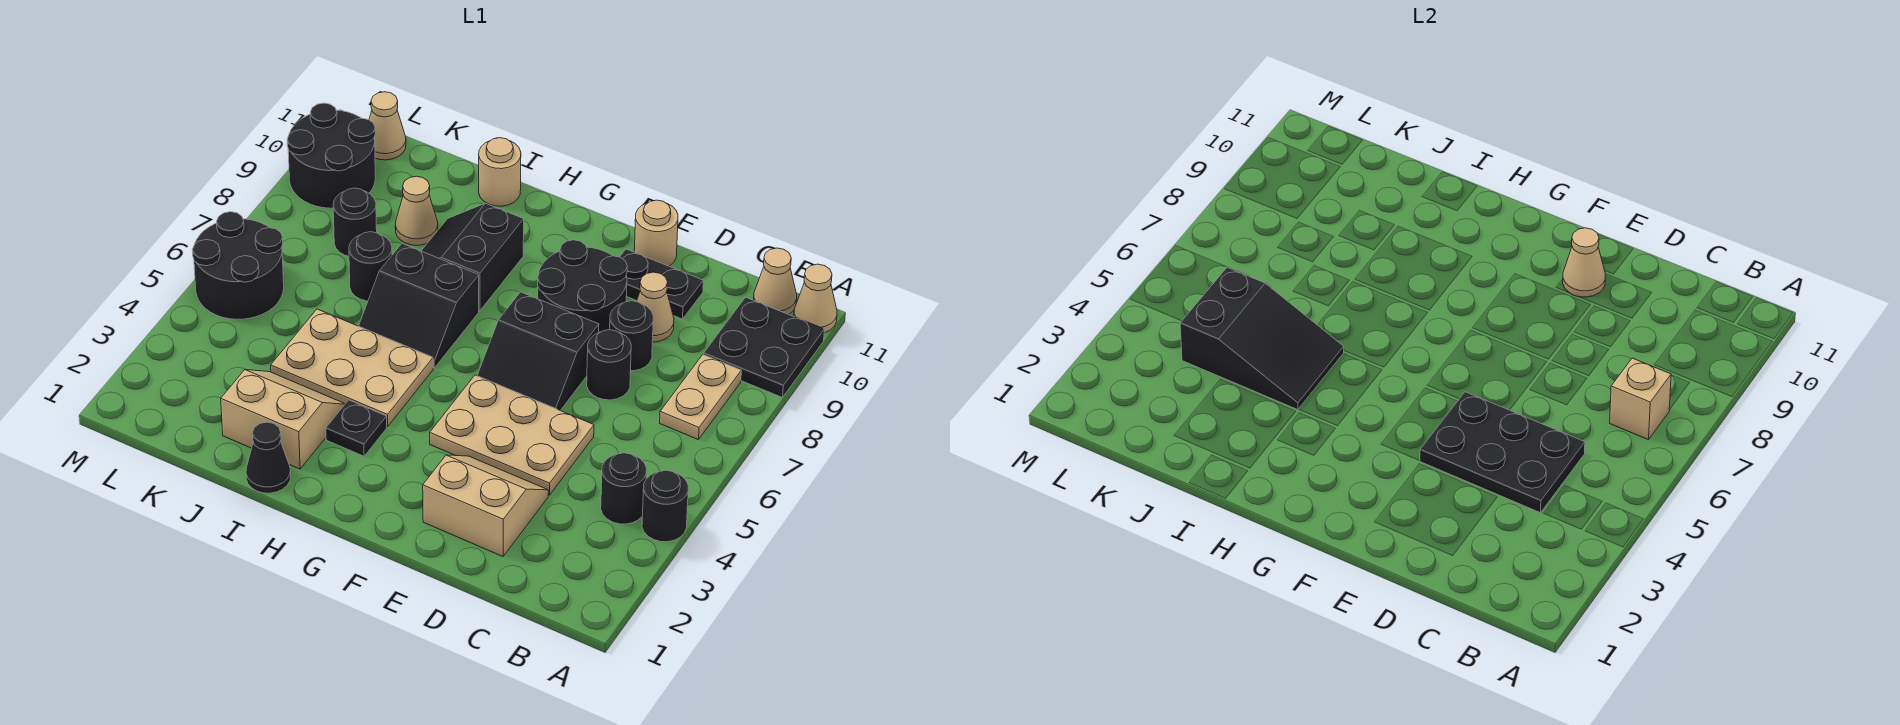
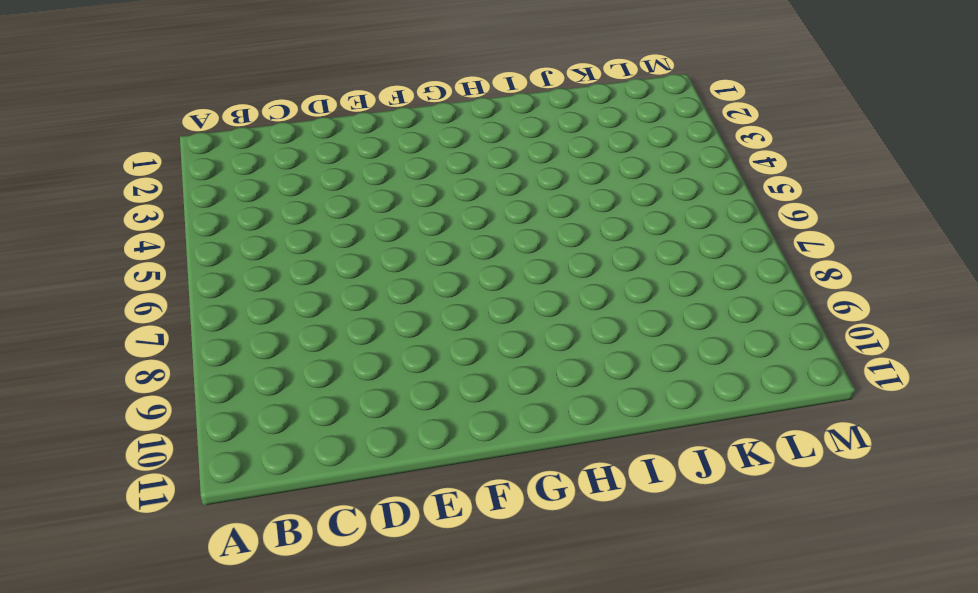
none -> black 1x1 round brick [642,470,688,542]
none -> black 2x2 plate [704,297,824,398]
none -> tan 1x1 cone [794,264,837,333]
none -> black 1x1 round brick [601,453,647,524]

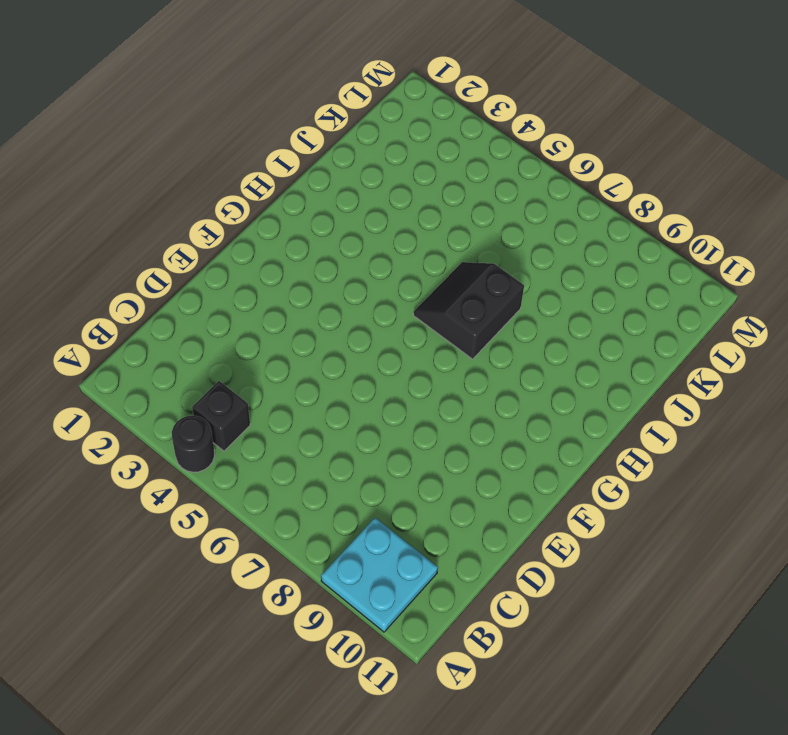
cyan 2x2 plate [321,518,438,632] -> black 2x2 plate [704,297,824,398]
black 1x1 brick [192,381,250,451] -> black 1x1 round brick [601,453,647,524]
none -> tan 1x1 cone [794,264,837,333]
none -> tan 1x2 plate [660,355,741,440]
none -> tan 1x1 cone [754,248,797,314]
none -> tan 2x2 slope [423,455,549,556]

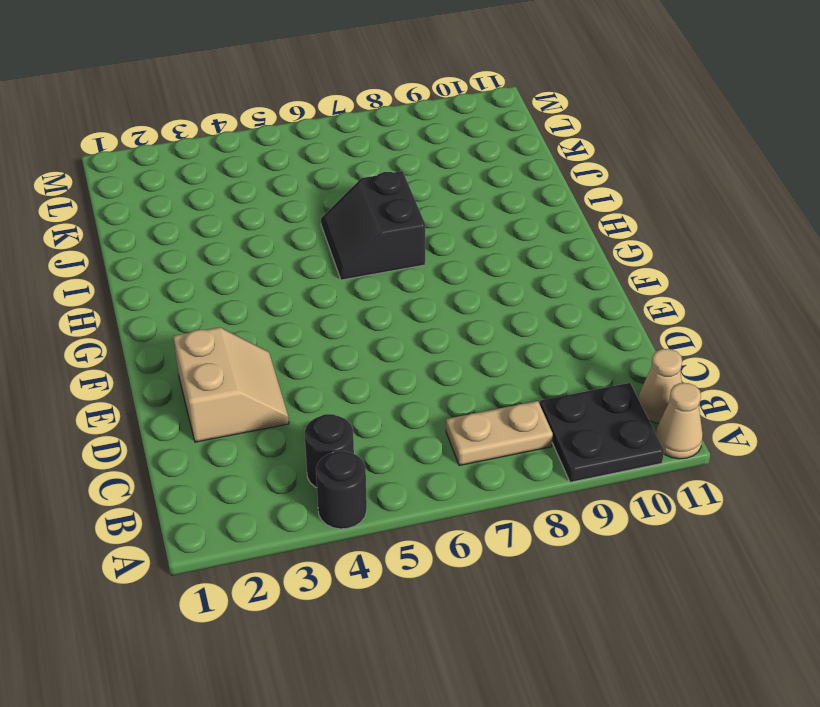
none -> tan 2x3 plate [430,375,594,495]
none -> black 1x1 round brick [587,330,631,400]
none -> black 1x1 round brick [610,301,653,371]
none -> tan 1x1 cone [636,272,674,342]

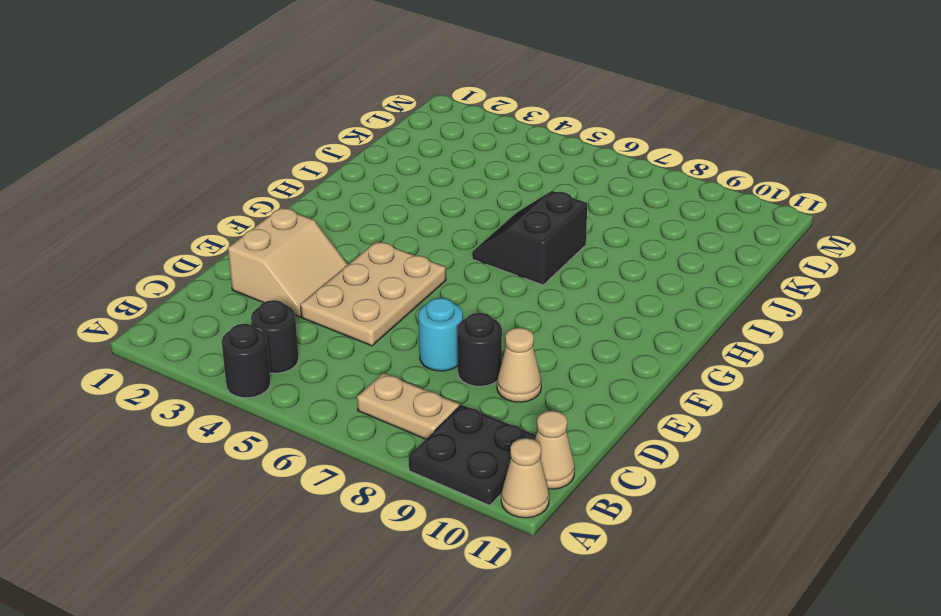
cyan 1x1 round brick [418,298,463,371] -> black 1x1 round brick [587,330,631,400]
none -> black 1x2 plate [620,249,703,319]
none -> black 2x2 slope [477,292,599,410]
none -> black 2x2 round brick [538,240,627,332]
none -> tan 1x1 round brick [634,200,678,266]

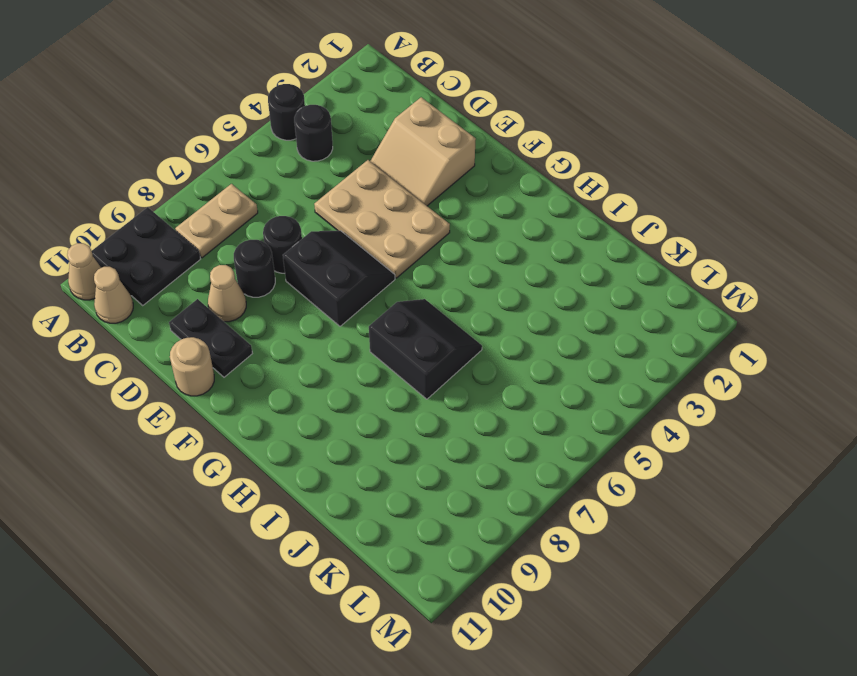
none -> black 2x2 round brick [538,240,627,332]
none -> black 1x1 plate [326,400,387,456]
none -> tan 2x3 plate [271,309,433,427]
none -> black 2x2 slope [422,203,524,311]

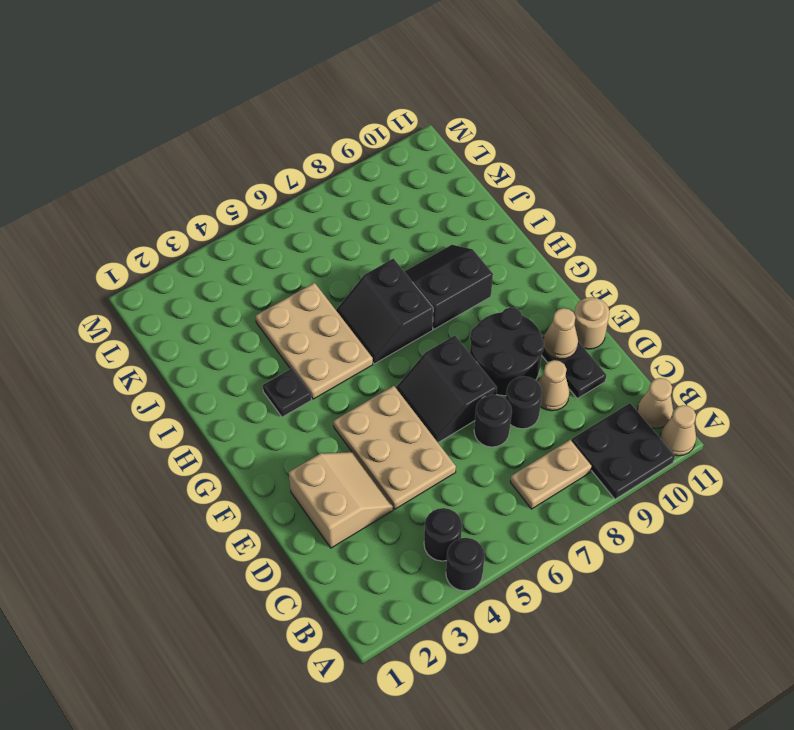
none -> black 1x1 cone [246,422,291,493]
none -> tan 2x2 slope [221,370,345,469]
none -> tan 1x1 round brick [479,138,521,206]
none -> black 1x1 round brick [349,232,392,301]

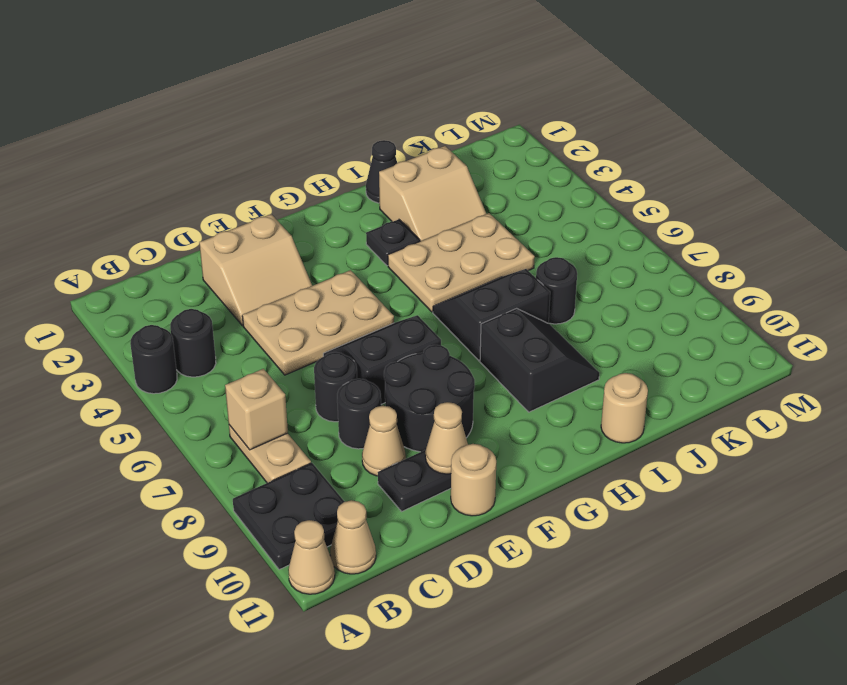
none -> tan 1x1 cone [395,176,438,245]
none -> black 1x1 round brick [333,188,377,256]
none -> black 2x2 round brick [192,212,284,319]
none -> black 2x2 round brick [287,103,375,208]

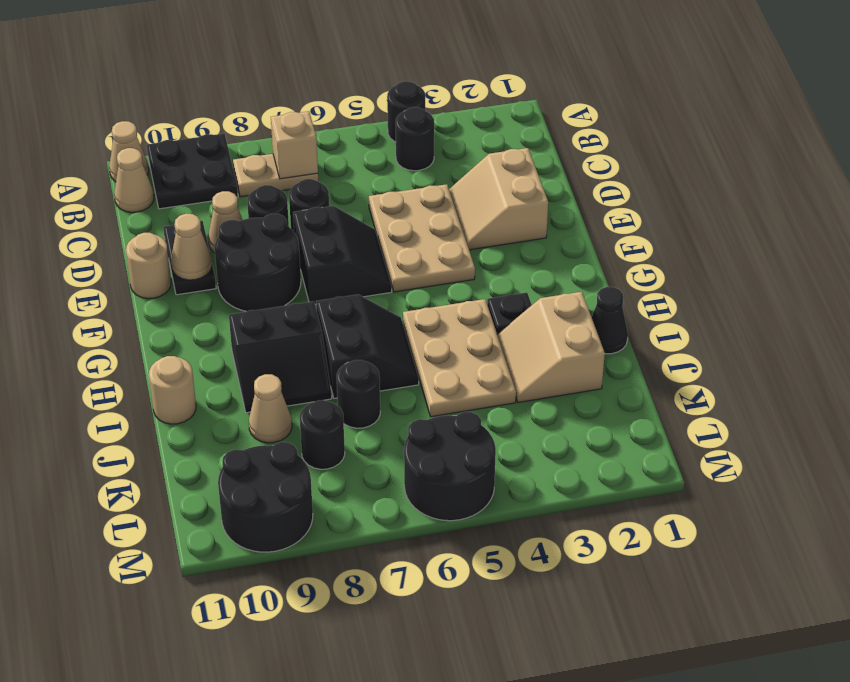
none -> tan 1x1 cone [369,92,406,160]
none -> black 2x3 plate [1420,392,1585,513]
none -> black 2x3 slope [1180,267,1344,410]

